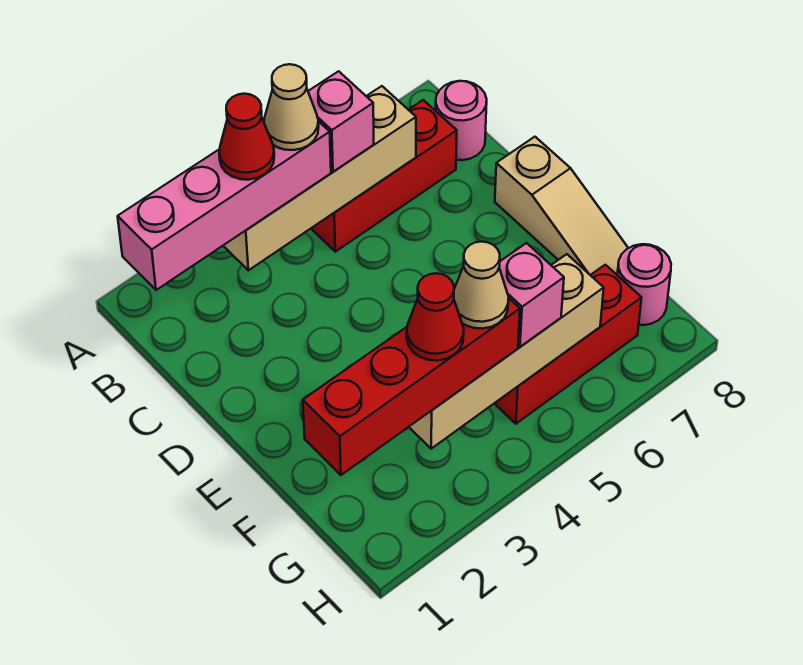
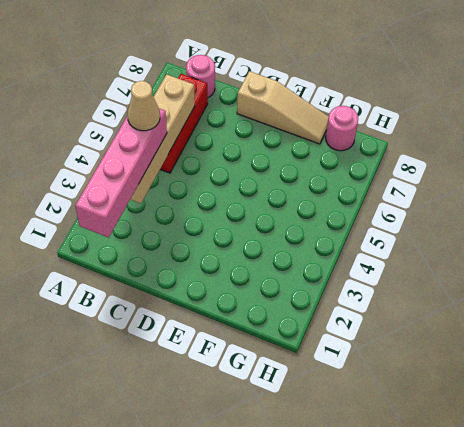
none -> red 1x3 brick [494,265,641,424]
none -> tan 1x4 brick [409,254,604,449]
none -> pink 1x1 brick [308,71,374,172]

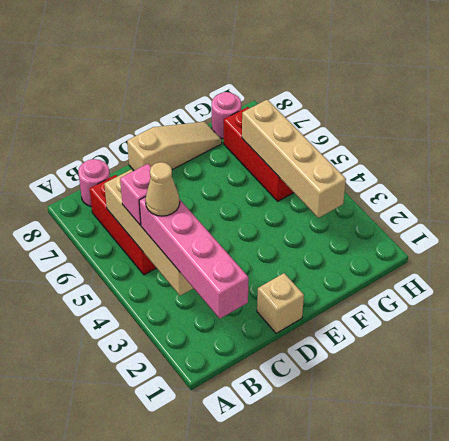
tan 1x1 brick [257,273,304,333] -> none
none -> red 1x4 brick [303,298,520,475]
none -> pink 1x1 brick [499,243,564,347]
none -> red 1x1 cone [219,94,274,180]

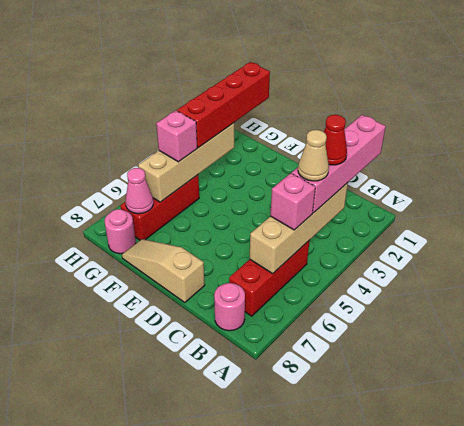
pink 1x1 cone [125,168,153,214] -> none
none -> red 1x1 cone [407,273,464,361]
none -> tan 1x1 cone [454,242,509,329]

